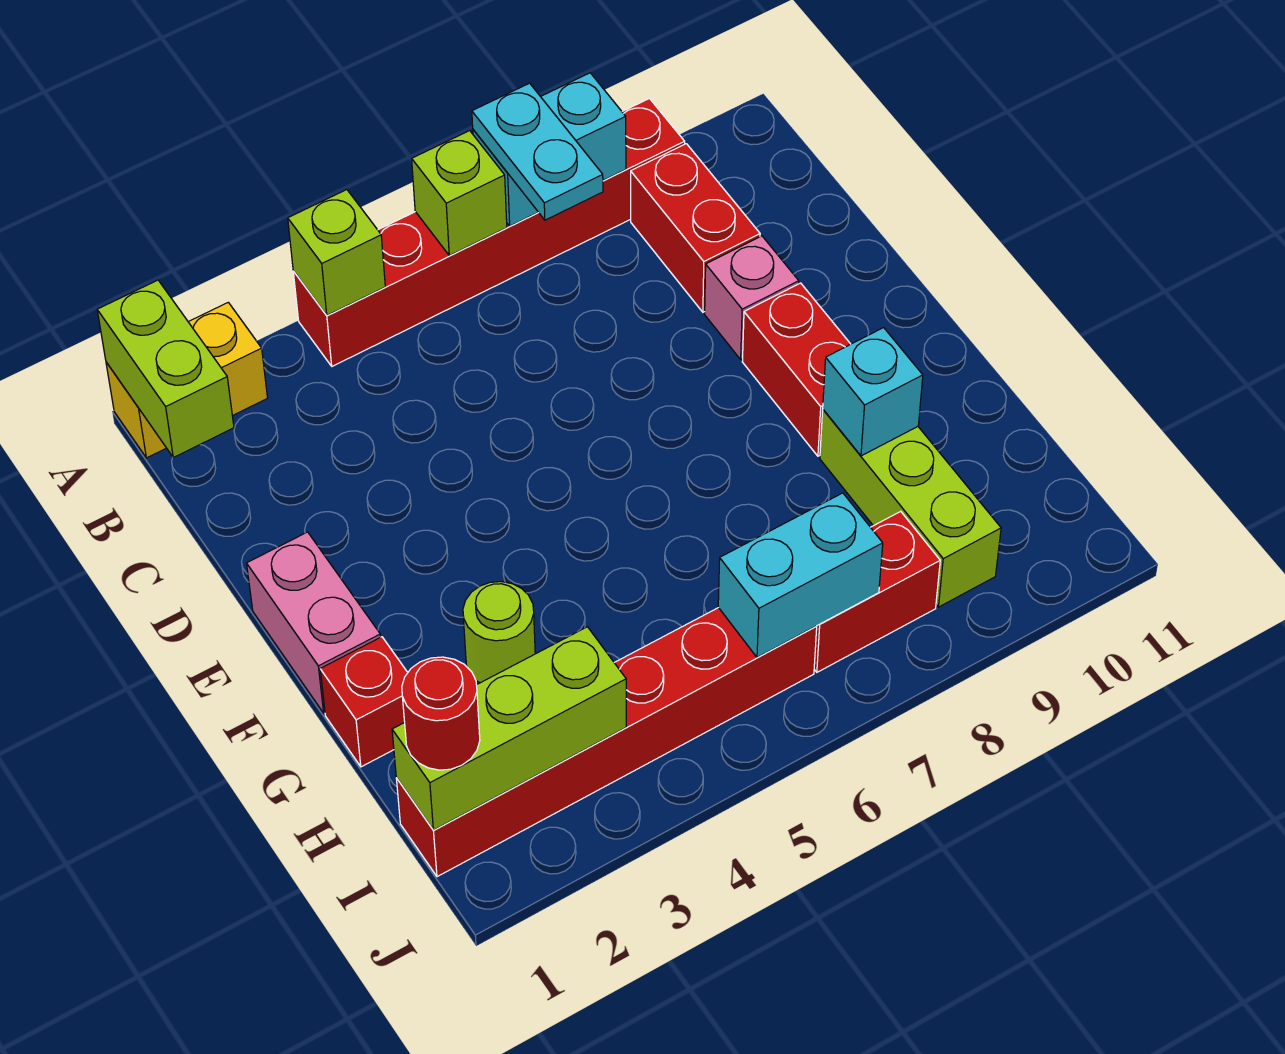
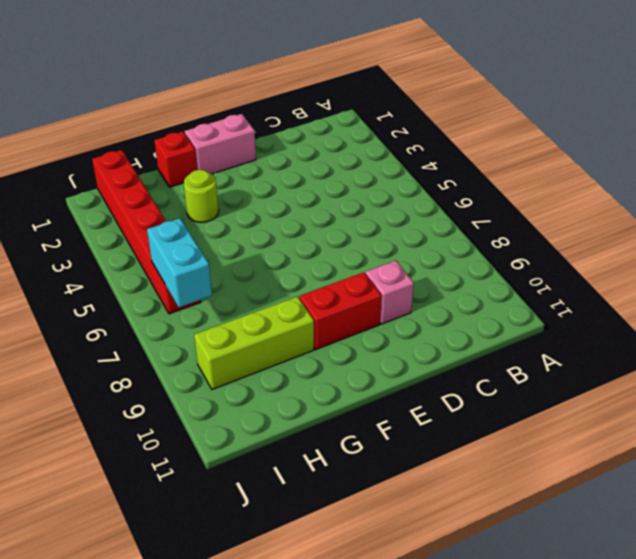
none -> yellow 1x2 brick [106,302,268,458]
none -> red 1x6 brick [293,99,685,366]
none -> red 1x2 brick [631,144,760,312]

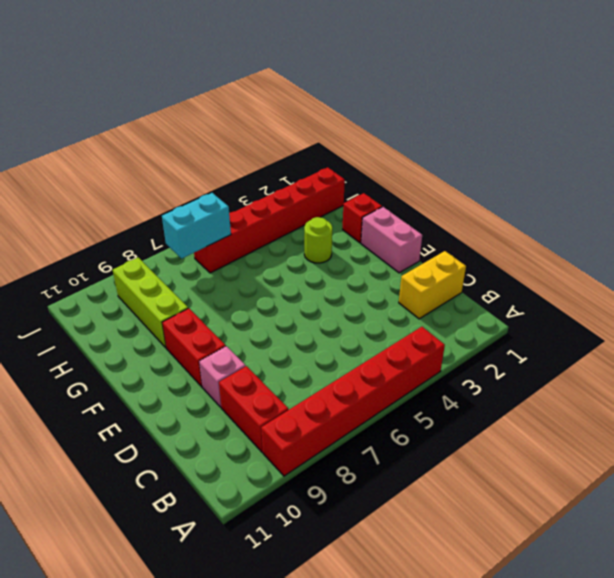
yellow 1x2 brick [399,251,466,319] -> yellow 1x2 brick moved to [106,302,268,458]
none -> red 1x2 brick [814,511,940,672]
none -> lime 1x2 brick [97,280,234,457]
none -> lime 1x1 brick [288,190,385,315]

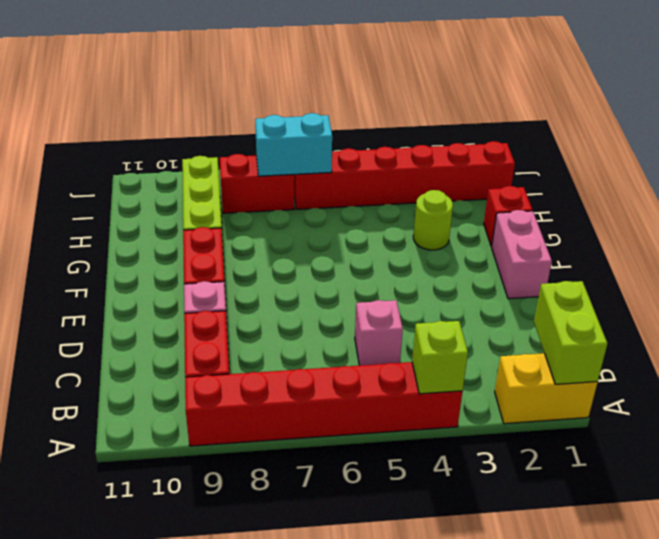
pink 1x1 brick [355,300,403,366] -> none
none -> lime 1x1 brick [412,131,507,256]
none -> cyan 1x2 brick [473,73,626,226]
none -> cyan 1x1 brick [823,328,923,456]

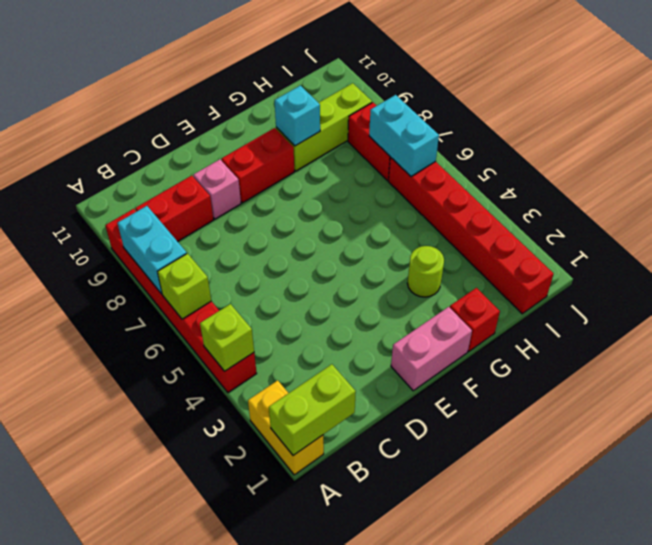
none -> lime 1x3 brick [392,627,626,830]
none -> cyan 1x2 plate [472,83,603,220]
none -> red 1x1 round brick [402,657,480,770]

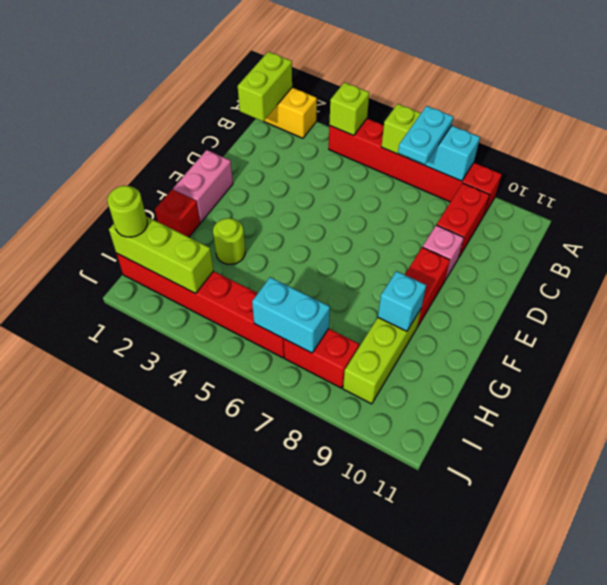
lime 1x1 round brick [107,186,147,237] -> red 1x1 round brick [402,657,480,770]

